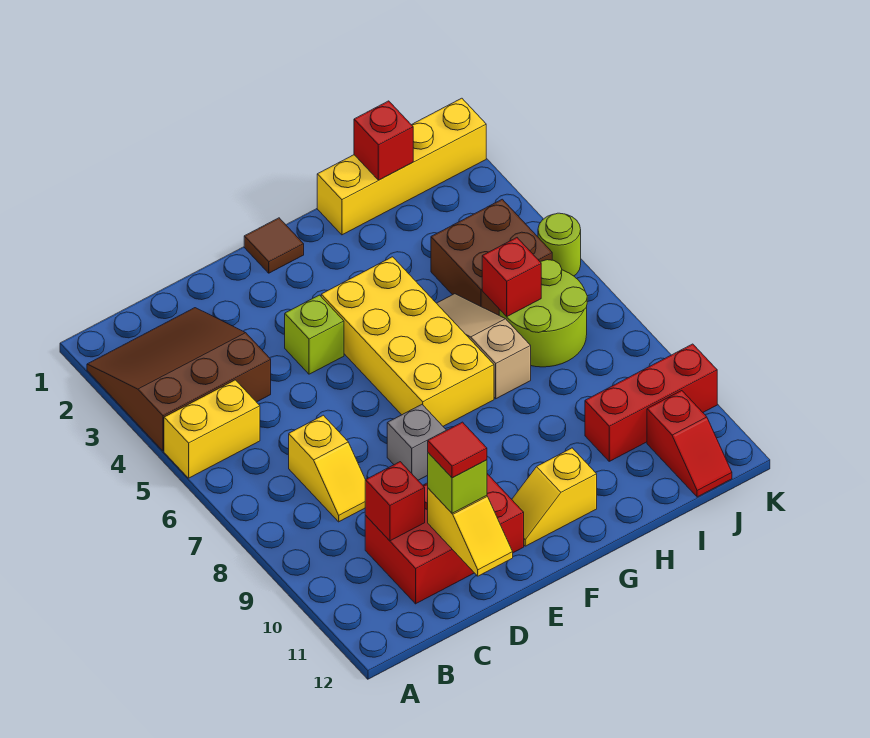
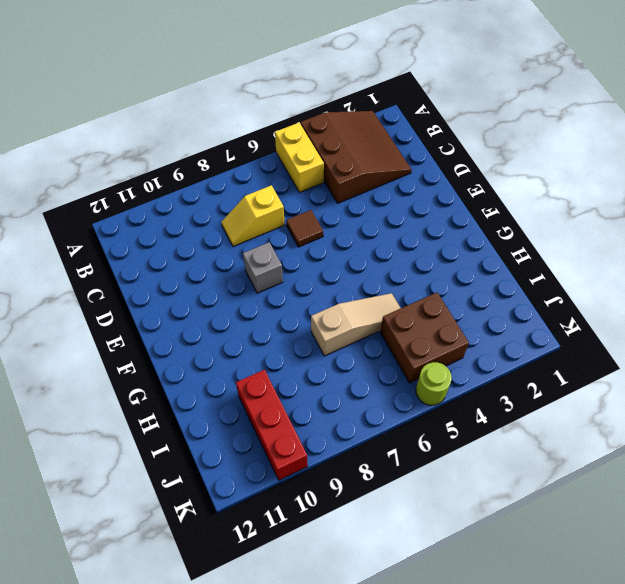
brown 1x1 tile [286,210,323,247] -> brown 1x1 tile moved to [244,218,304,273]
none -> red 2x3 brick [365,474,524,604]
none -> lime 1x1 brick [285,295,344,374]
none -> yellow 2x4 brick [321,257,494,426]

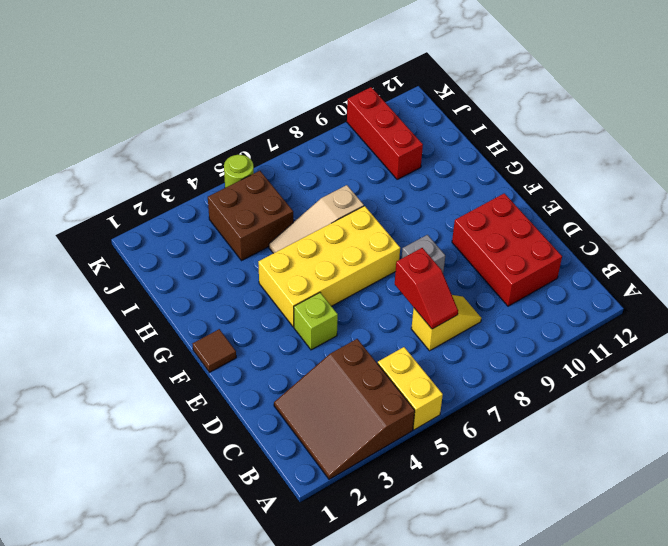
red 1x2 slope [395,248,458,329] -> red 1x2 slope turned to [647,391,732,497]
none -> yellow 1x2 slope [512,448,597,546]
none -> yellow 1x4 brick [317,98,486,235]
none -> lime 2x2 round brick [499,260,587,367]

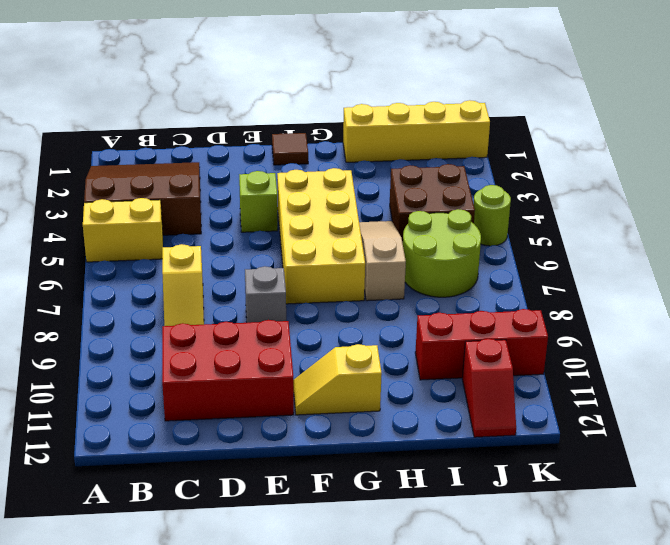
none -> red 1x1 brick [365,462,425,541]
none -> yellow 1x2 slope [428,488,513,576]
none -> red 1x1 brick [354,101,413,180]

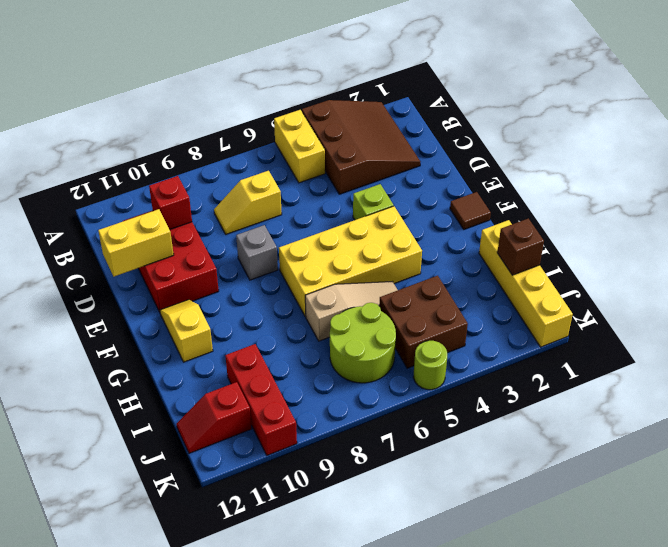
yellow 1x2 brick [98,209,174,277] -> yellow 1x2 slope [428,488,513,576]
brown 1x1 brick [497,218,544,275] -> red 1x1 brick [354,101,413,180]
none -> red 1x1 brick [482,238,541,317]
none -> lime 1x1 brick [428,453,487,513]
none -> red 1x1 tile [428,422,487,478]

